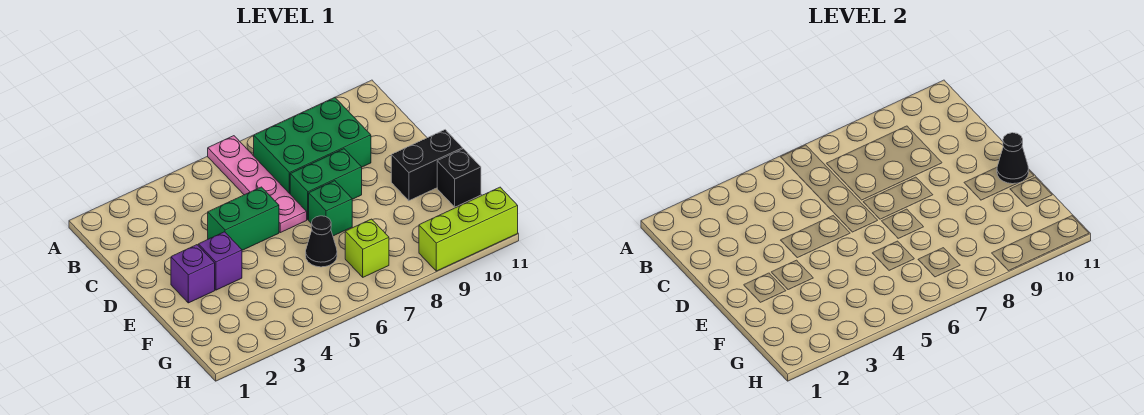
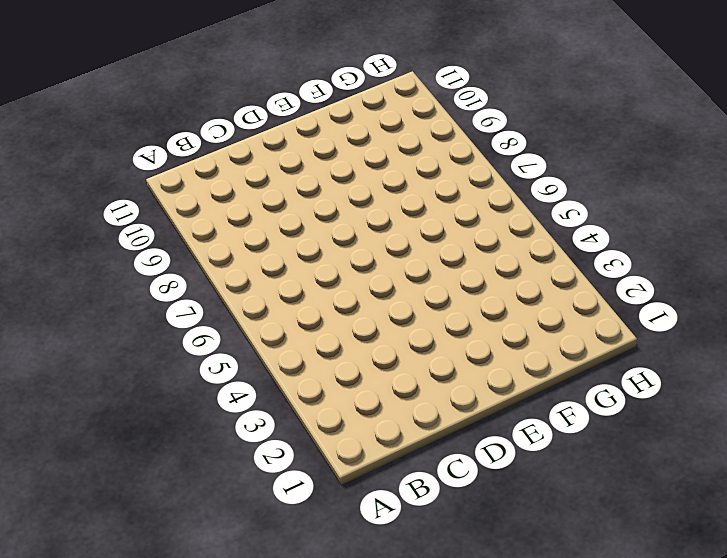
none -> pink 1x4 plate [208,136,307,233]
none -> green 2x3 brick [254,97,371,194]
none -> green 1x2 brick [208,187,279,250]

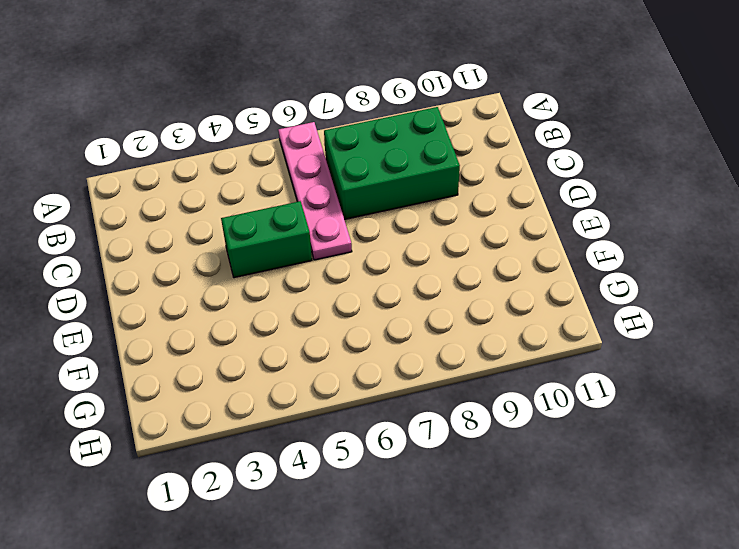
none -> green 1x2 brick [290,149,362,220]
none -> purple 1x1 brick [171,245,215,303]
none -> purple 1x1 brick [198,232,242,290]

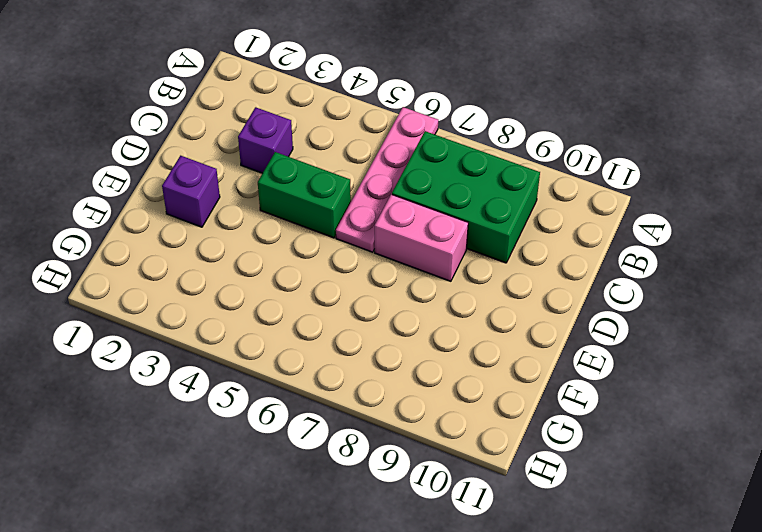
purple 1x1 brick [238,107,293,173] -> purple 1x1 brick moved to [198,232,242,290]
pink 1x2 brick [375,194,468,281] -> green 1x2 brick [290,149,362,220]
none -> green 1x1 brick [309,181,352,236]
none -> black 1x2 brick [391,130,463,201]
none -> black 1x1 cone [306,216,337,267]

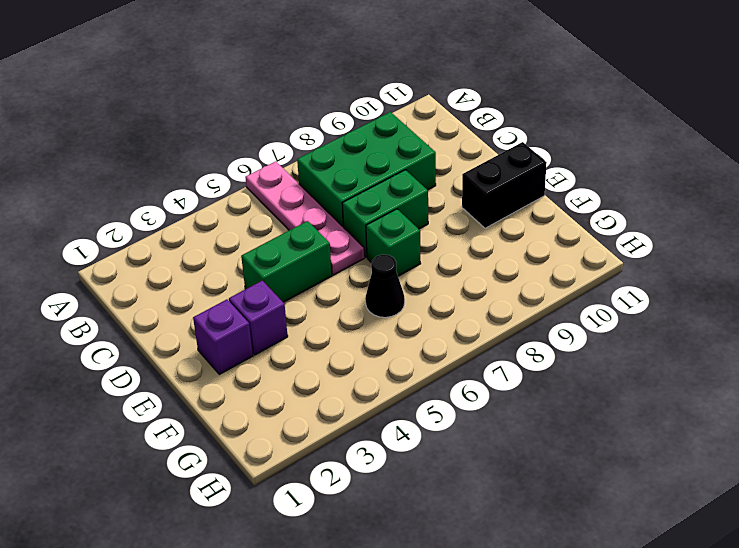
none -> black 1x1 brick [437,149,481,207]
none -> lime 1x1 brick [345,219,389,277]
none -> lime 1x3 brick [419,187,518,271]

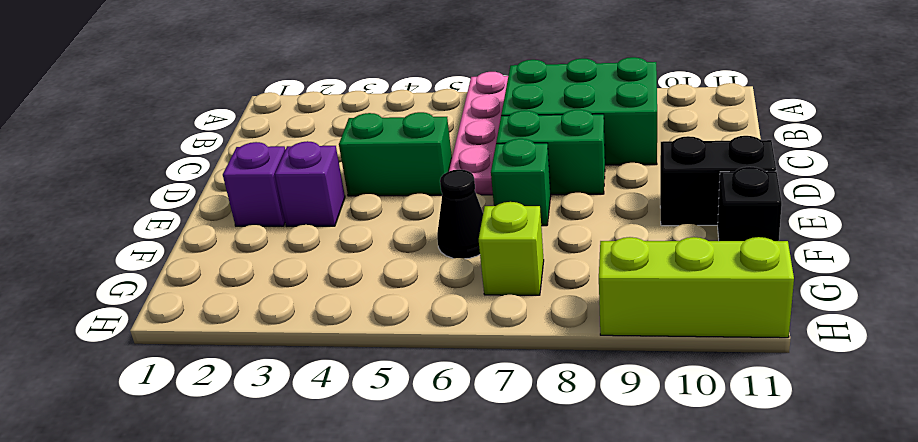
none -> black 1x1 cone [997,133,1029,184]

